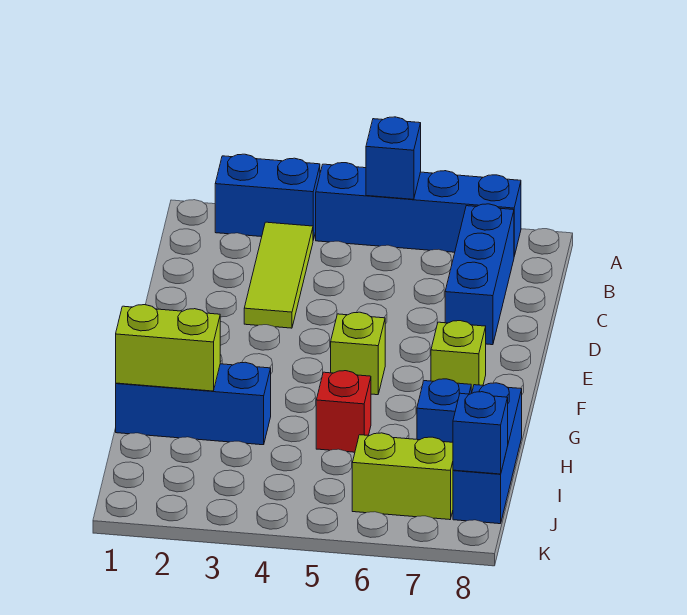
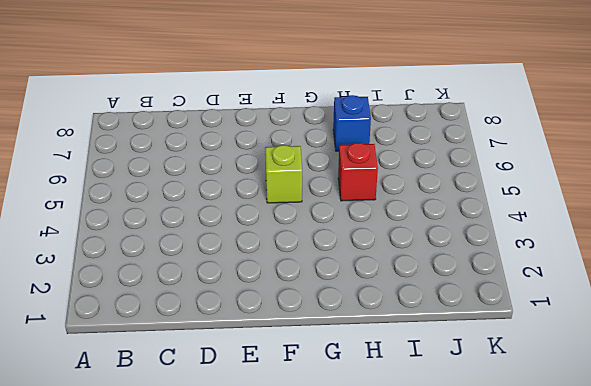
none -> blue 1x2 brick [215,154,320,240]
none -> blue 1x4 brick [316,163,521,256]
none -> lime 1x3 tile [244,222,313,328]

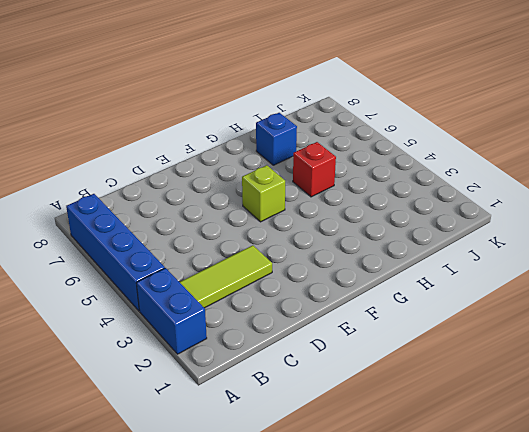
none -> blue 1x3 brick [445,204,514,345]
none -> lime 1x1 brick [431,321,486,393]
none -> blue 1x3 brick [116,362,271,445]

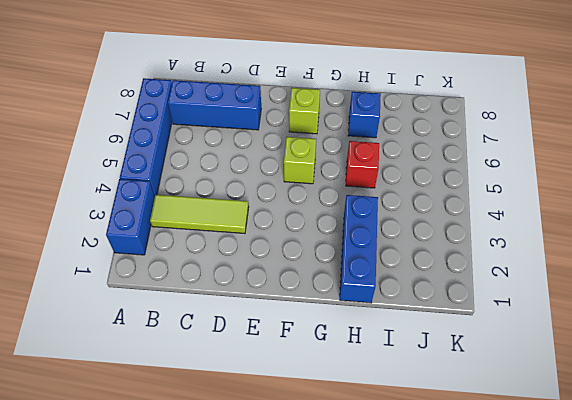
none -> blue 1x3 brick [453,383,522,524]
none -> lime 1x2 brick [352,433,453,520]
none -> blue 1x1 brick [366,117,421,199]

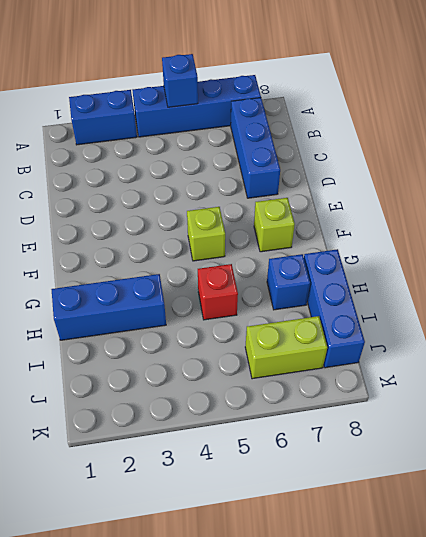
none -> lime 1x3 tile [244,222,313,328]
none -> lime 1x2 brick [116,305,220,391]
none -> blue 1x1 brick [453,392,508,474]

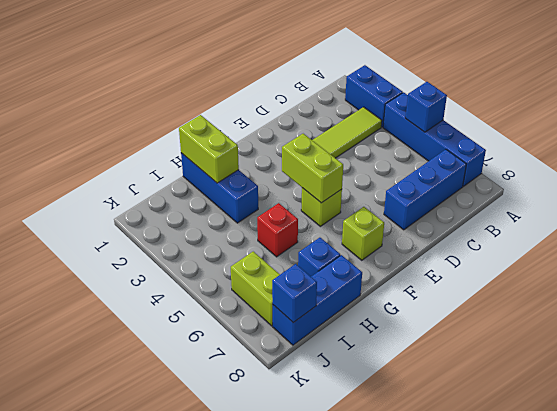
lime 1x2 brick [282,134,343,203] -> none

